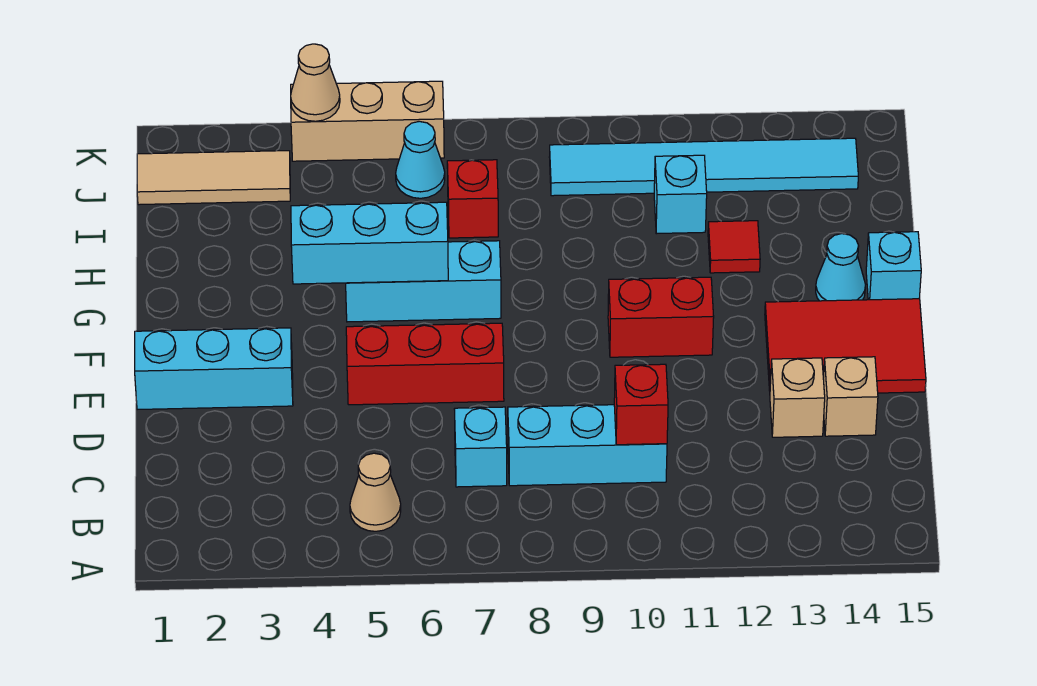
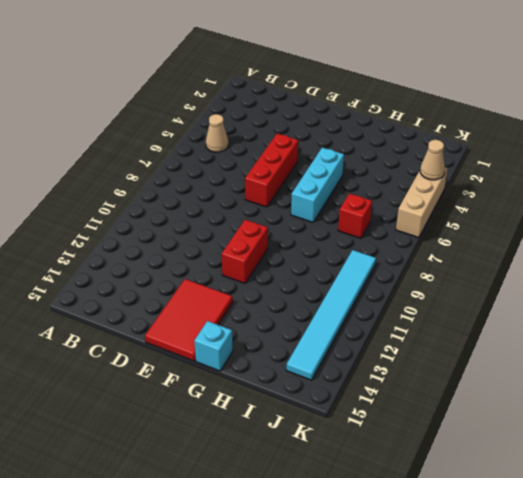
none -> cyan 1x1 brick [454,407,507,487]
none -> cyan 1x3 brick [508,405,667,486]
none -> tan 1x1 brick [770,358,825,437]

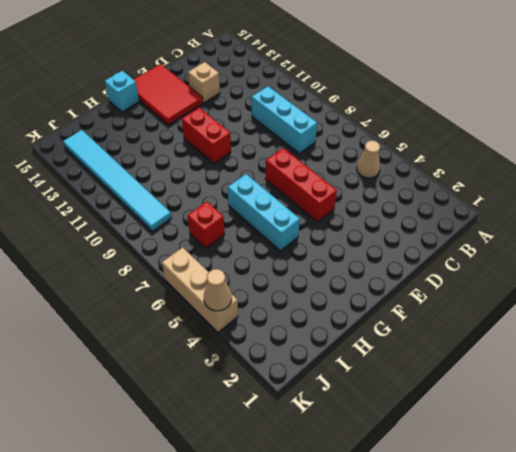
none -> cyan 1x1 brick [454,407,507,487]
none -> tan 1x1 brick [823,357,878,436]
none -> cyan 1x3 brick [135,328,293,410]

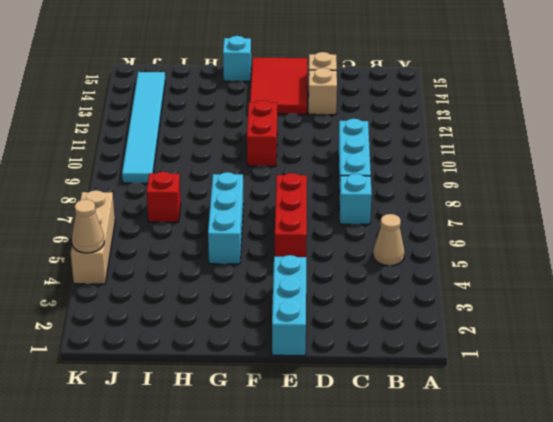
none -> cyan 1x1 cone [816,234,865,301]
none -> red 1x1 tile [708,221,760,273]
none -> cyan 1x1 brick [654,155,707,234]

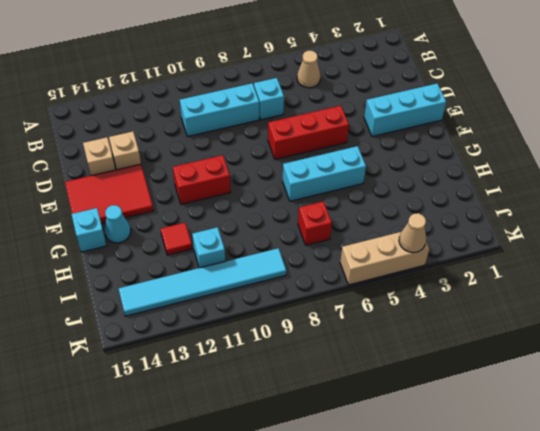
none -> tan 1x3 tile [137,151,290,205]
none -> cyan 1x1 cone [396,121,445,198]
none -> red 1x1 brick [614,364,668,445]

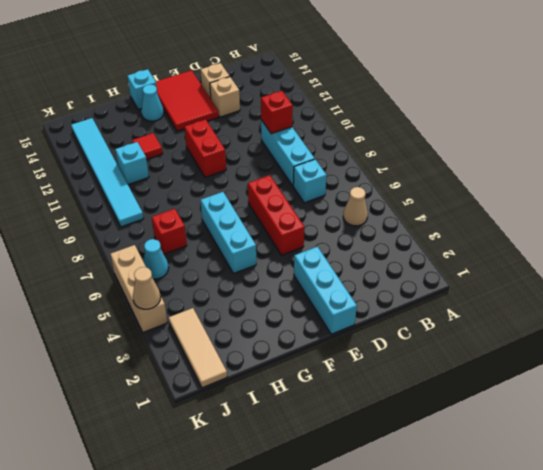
none -> cyan 1x3 brick [291,202,448,284]

